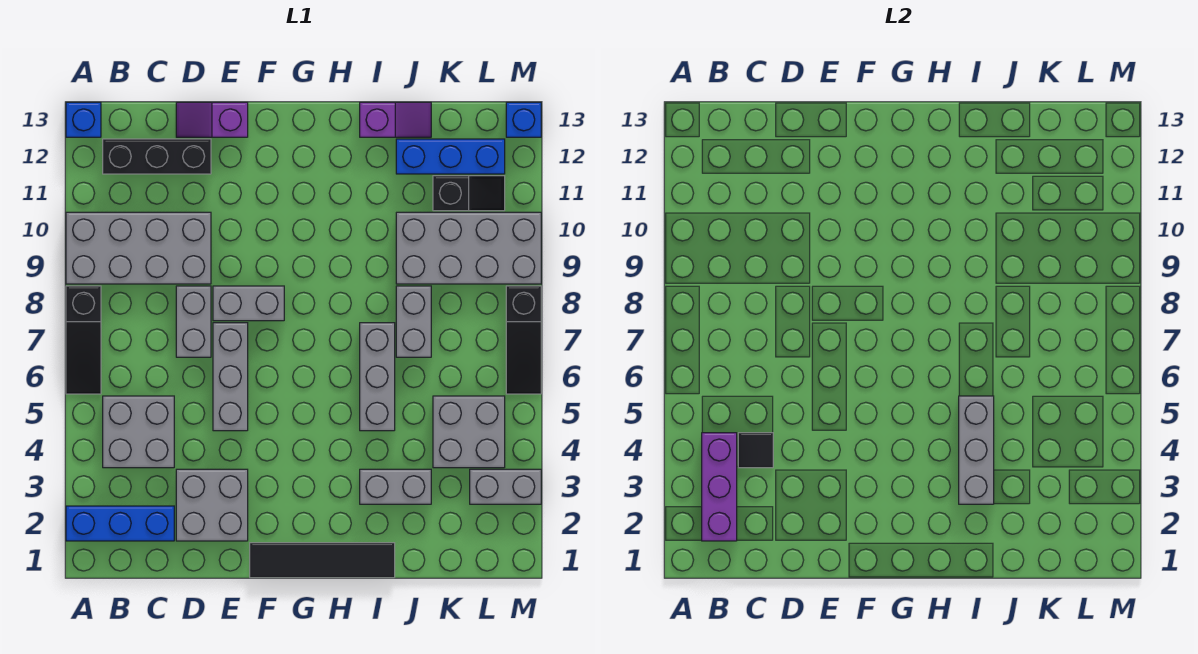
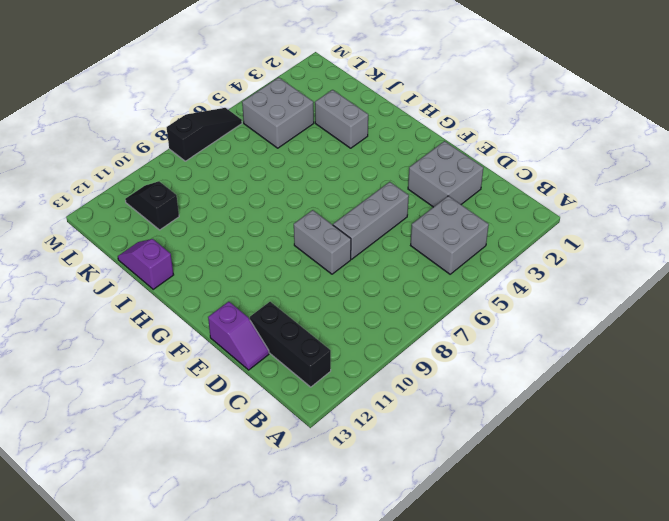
none -> blue 1x3 brick [66,506,174,541]
none -> black 1x3 slope [66,286,101,394]
none -> grey 2x4 brick [66,212,211,284]

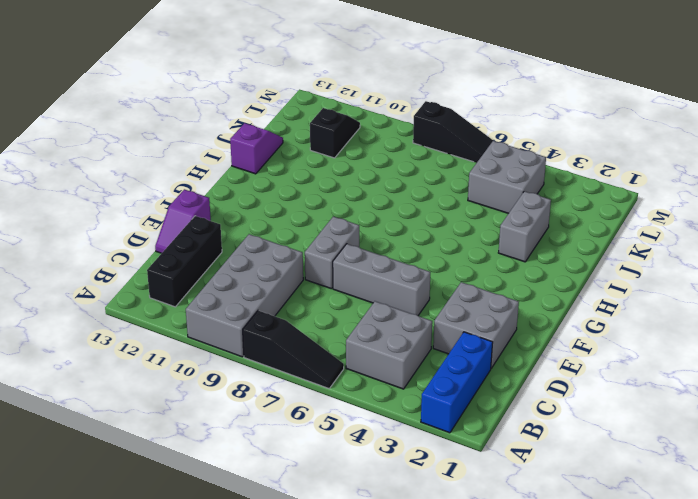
none -> blue 1x1 brick [66,102,101,137]
none -> grey 1x2 brick [176,286,211,357]
none -> black 1x4 tile [250,543,395,578]

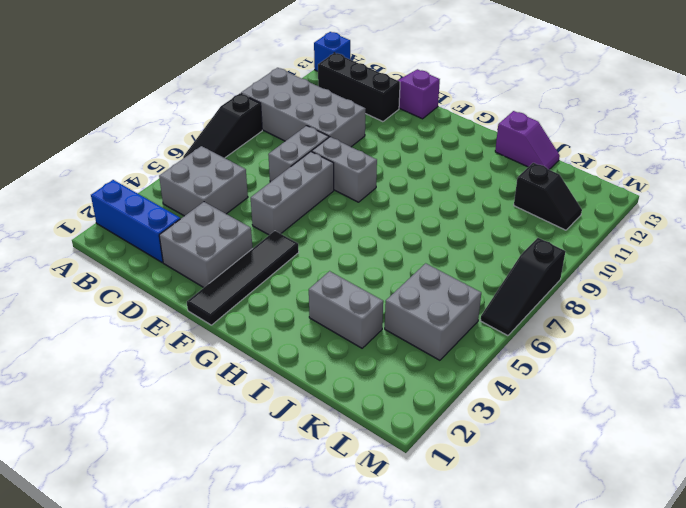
black 1x4 tile [187,231,299,325] -> black 1x4 tile turned to [250,543,395,578]
none -> grey 1x3 brick [360,323,395,431]
none -> grey 1x2 brick [396,286,431,357]
none -> grey 2x4 brick [396,212,541,284]

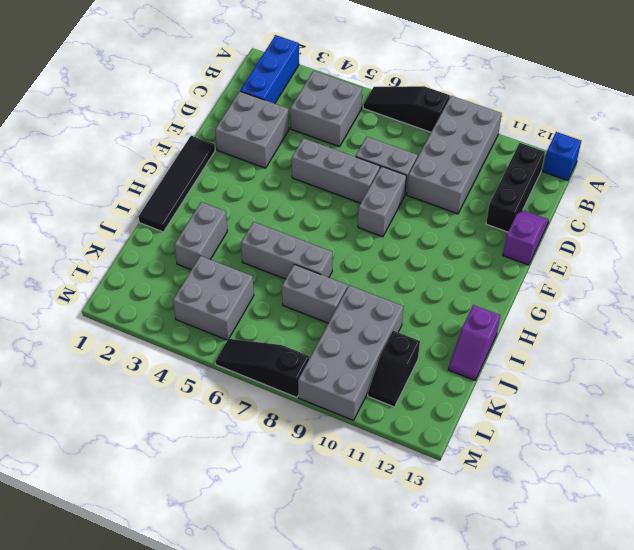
none -> blue 1x3 brick [396,139,505,174]
none -> grey 1x2 brick [470,469,541,504]
none -> blue 1x1 brick [506,102,541,137]

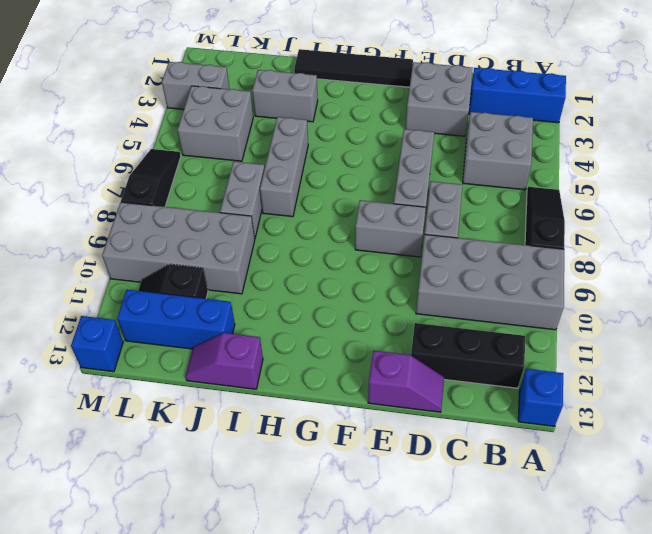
none -> purple 1x3 brick [702,433,737,541]
none -> black 1x1 tile [738,433,773,468]
none -> grey 1x3 brick [959,396,994,504]

